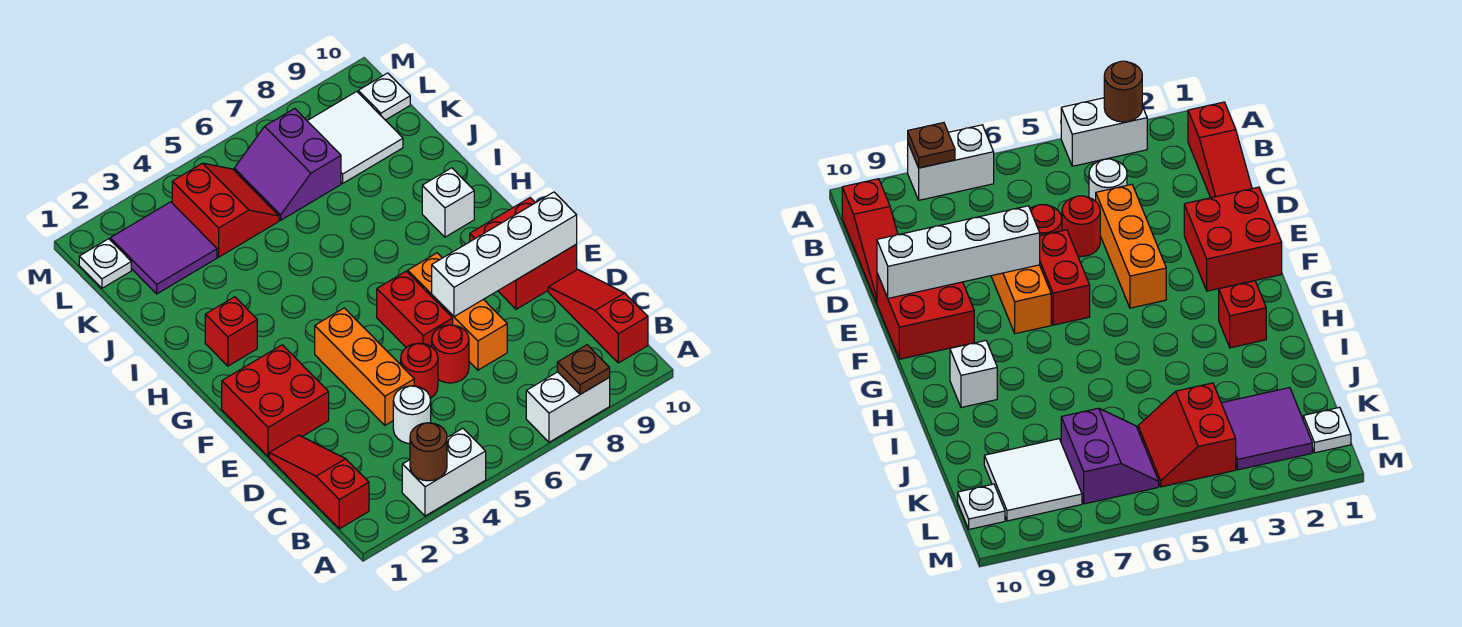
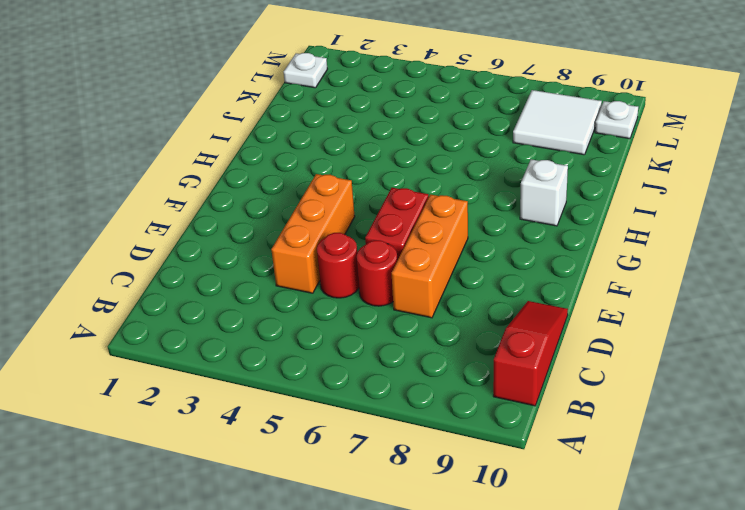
none -> white 1x2 brick [402,428,486,516]
none -> white 1x2 brick [526,372,610,442]
none -> red 1x3 slope [269,435,369,529]

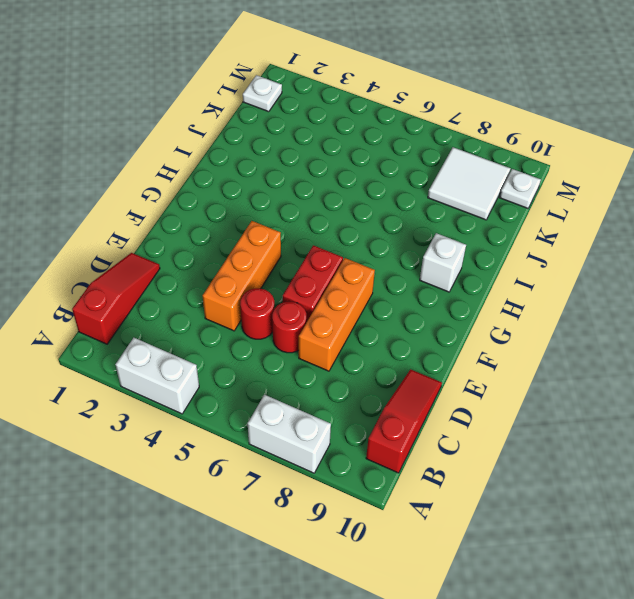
none -> white 1x1 round brick [393,386,431,444]
none -> red 2x2 brick [222,345,329,457]
none -> red 2x2 brick [470,198,577,309]

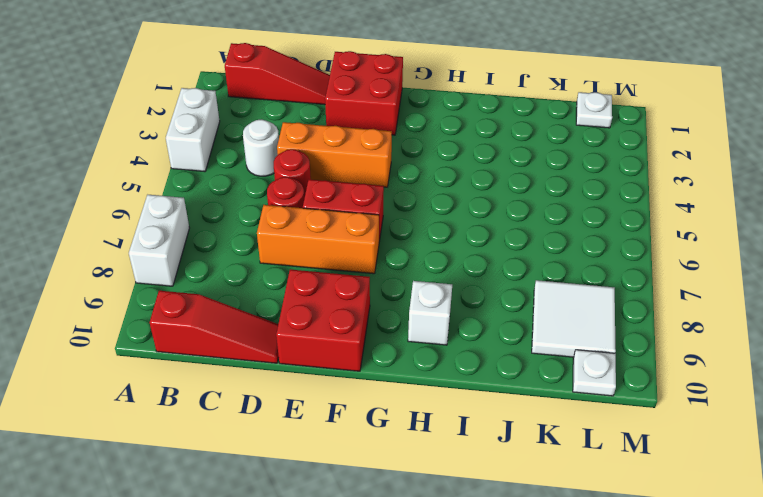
none -> red 1x1 brick [205,297,257,366]
none -> purple 2x2 tile [110,202,217,294]
none -> red 2x2 slope [172,163,279,257]

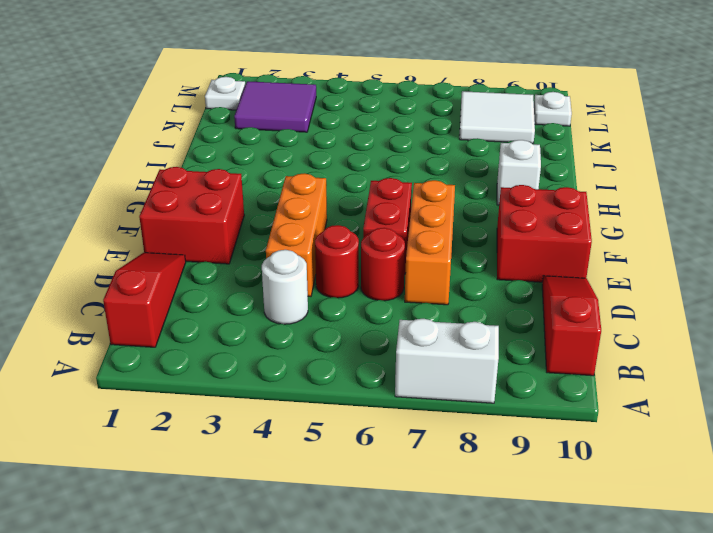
none -> white 1x2 brick [402,428,486,516]
none -> red 1x1 brick [205,297,257,366]
none -> red 2x2 slope [172,163,279,257]

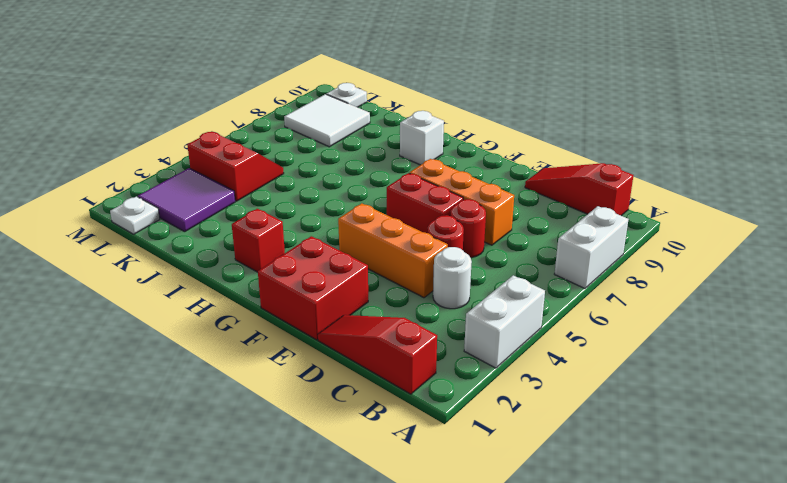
none -> red 2x2 brick [470,198,577,309]
none -> purple 2x2 slope [234,109,341,220]
none -> brown 1x1 round brick [410,423,447,481]

